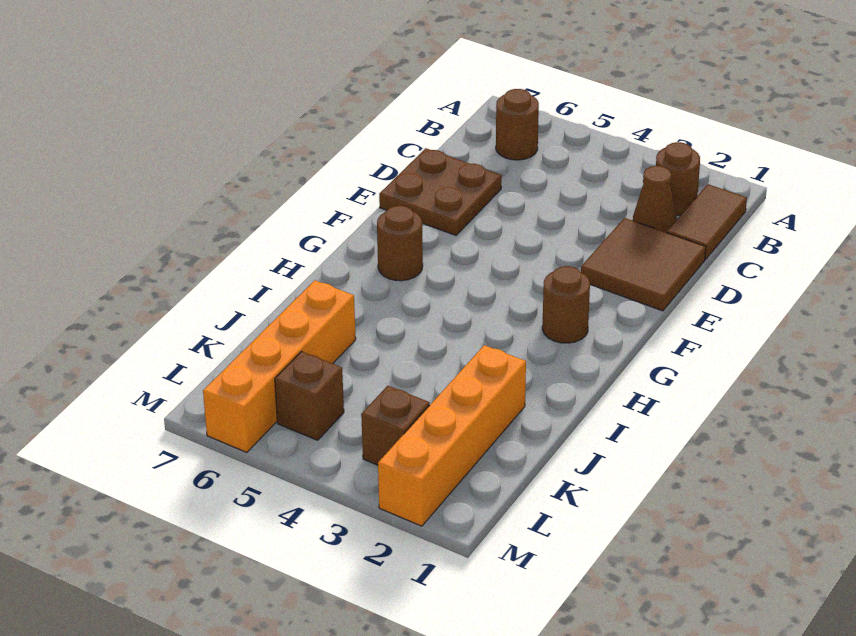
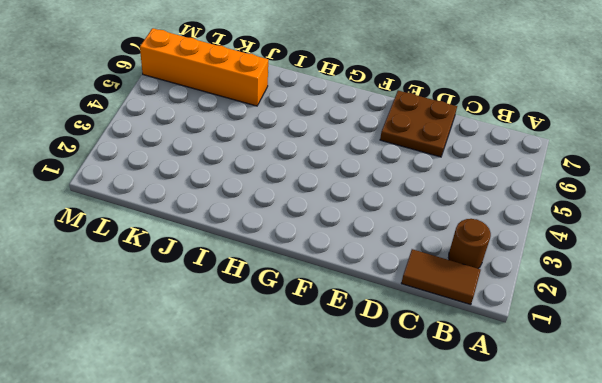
none -> brown 1x1 round brick [496,89,539,160]
none -> brown 1x1 cone [633,166,677,232]
none -> brown 2x2 tile [581,218,706,311]

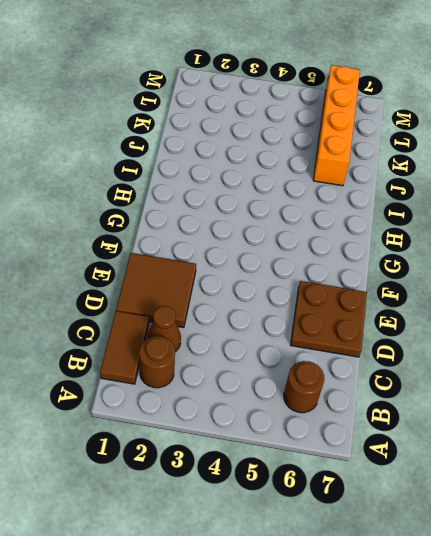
none -> brown 1x1 round brick [542,266,590,343]
none -> brown 1x1 round brick [377,206,423,281]
none -> orange 1x4 brick [378,345,526,526]

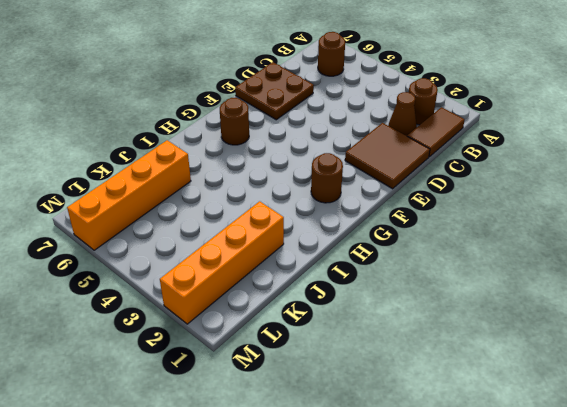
none -> brown 1x1 brick [361,386,430,465]
none -> brown 1x1 brick [275,351,344,440]

